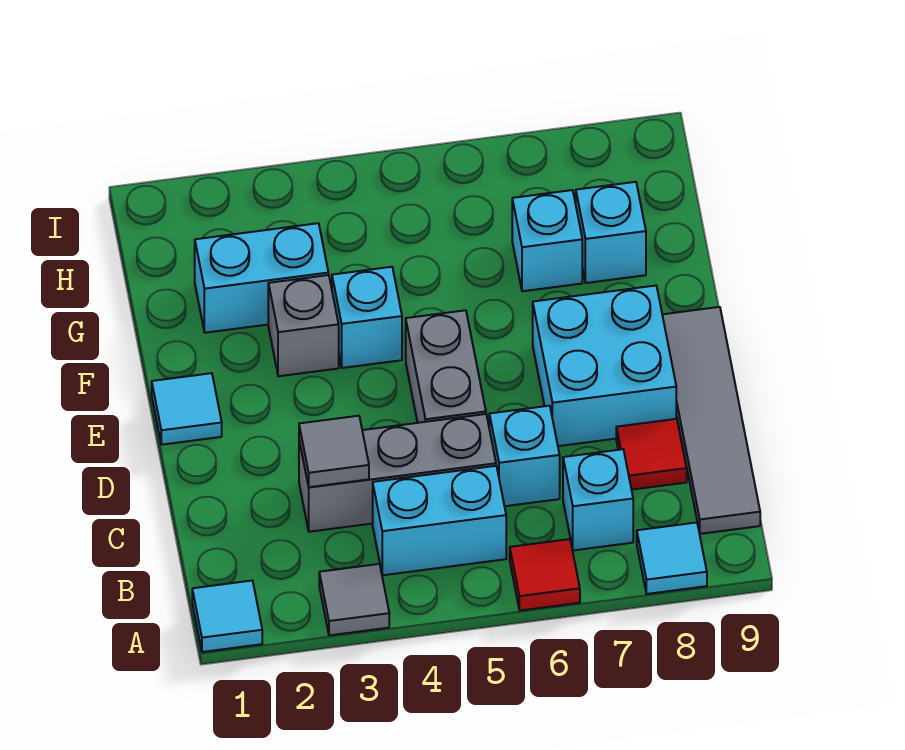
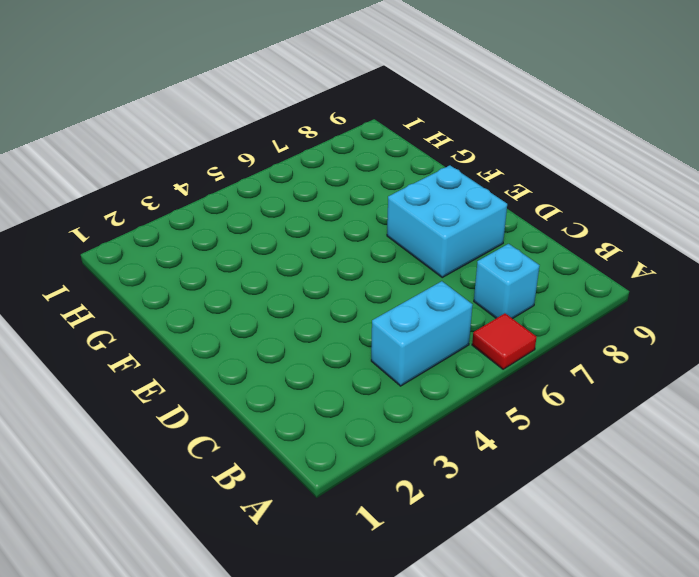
none -> cyan 1x1 tile [192,581,262,652]
none -> grey 1x1 tile [319,564,389,635]
none -> cyan 1x1 tile [637,523,707,594]

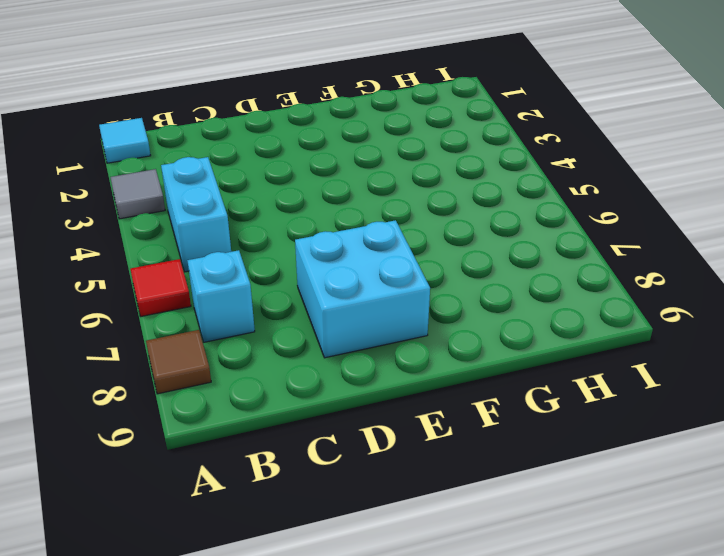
brown 1x1 tile [146,330,211,394] -> cyan 1x1 tile [637,523,707,594]
none -> grey 1x4 tile [662,307,760,534]
none -> grey 1x3 brick [299,414,496,532]
none -> cyan 1x1 brick [489,406,560,506]

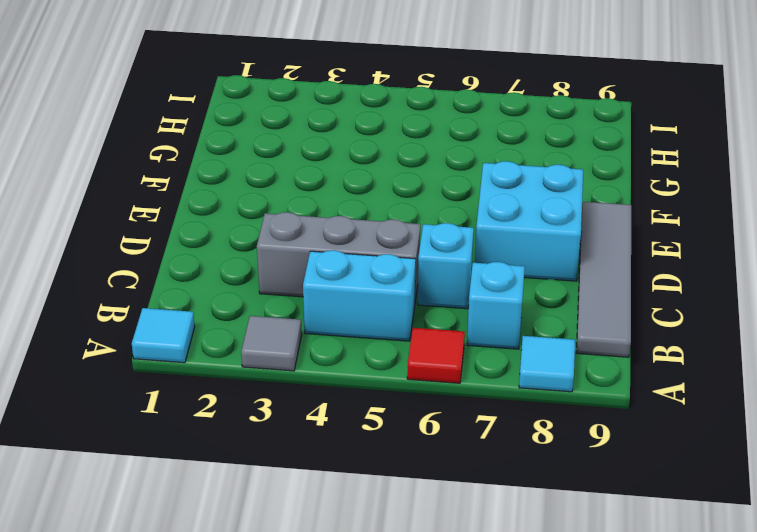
none -> red 1x1 tile [616,419,687,490]
none -> grey 1x2 brick [406,310,486,423]
none -> cyan 1x1 tile [152,373,222,445]

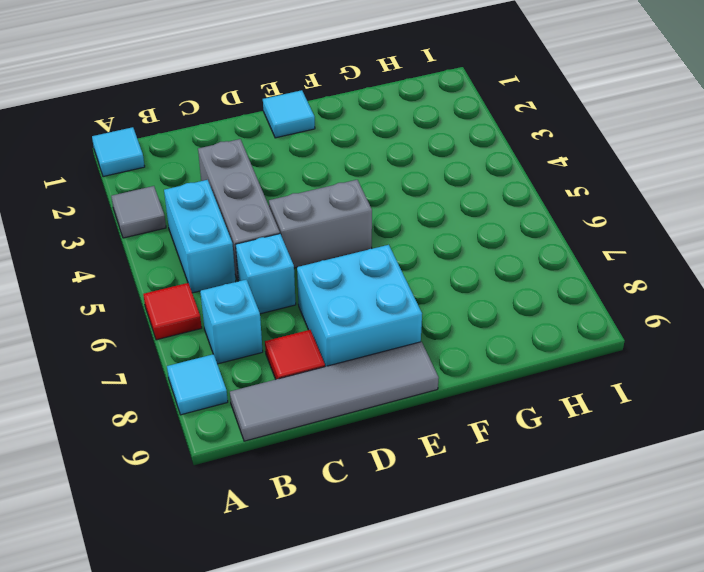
none -> grey 1x1 brick [268,275,339,376]
none -> cyan 1x1 brick [332,267,402,368]
none -> cyan 1x2 brick [195,223,328,333]

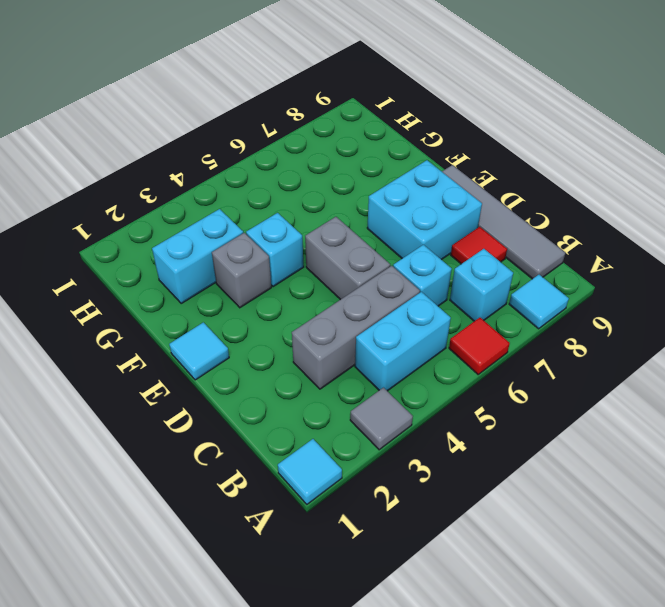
none -> cyan 1x1 brick [512,190,582,291]
none -> cyan 1x1 brick [576,182,646,283]
none -> grey 1x1 tile [299,416,369,487]

